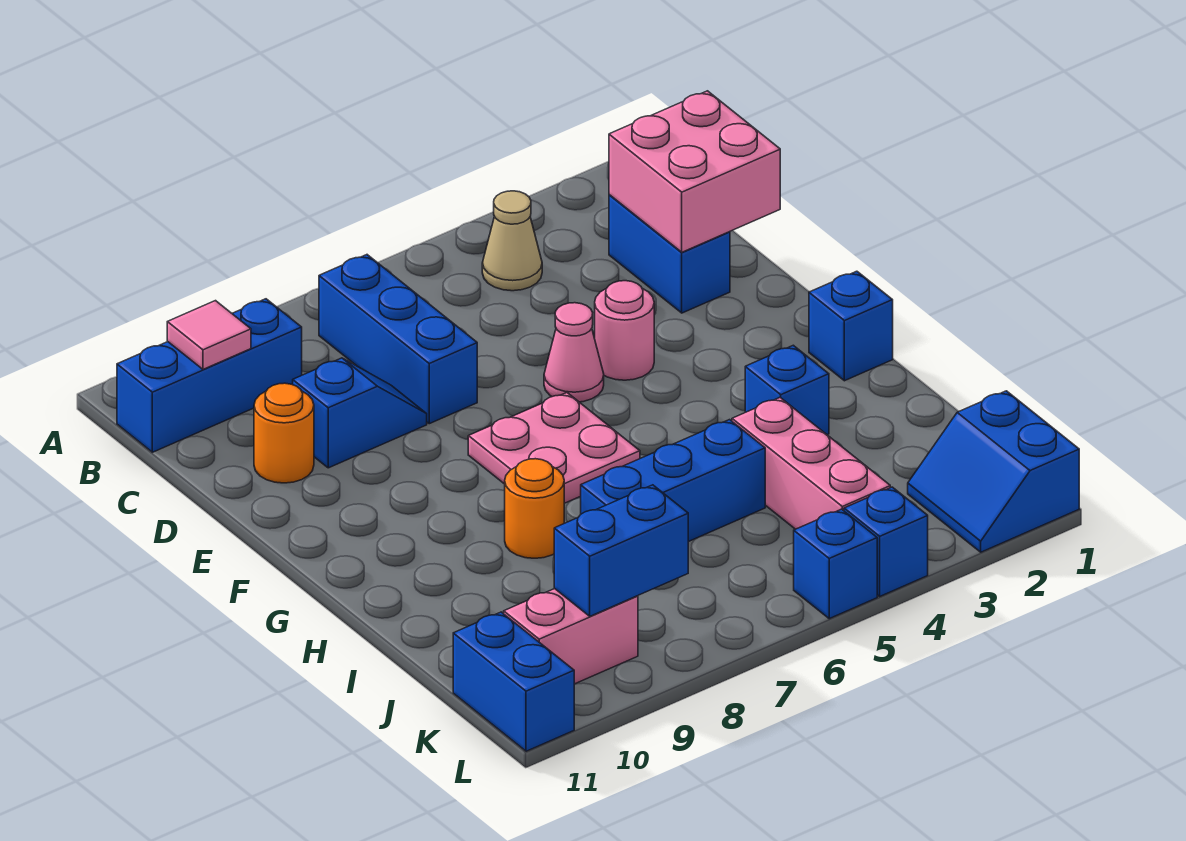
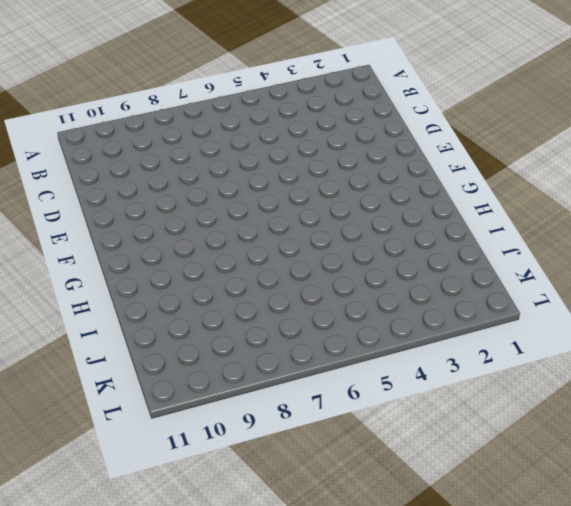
none -> tan 1x1 cone [482,191,542,291]
none -> blue 1x3 brick [319,255,477,424]
none -> blue 1x3 brick [117,299,302,452]

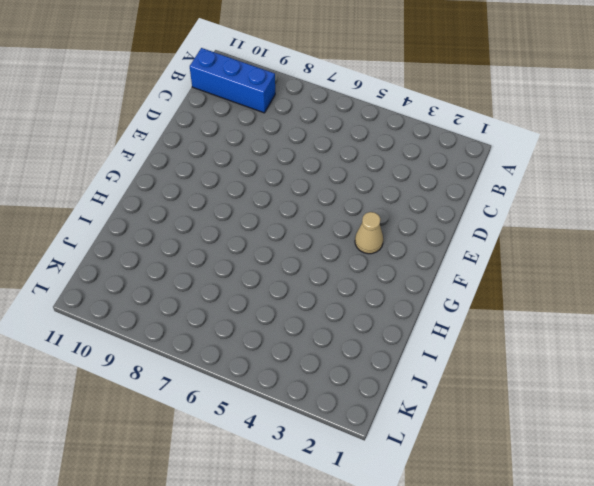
tan 1x1 cone [355,212,383,254] -> tan 1x1 cone moved to [482,191,542,291]
none -> blue 1x3 brick [319,255,477,424]
none -> blue 1x2 brick [609,195,730,313]
none -> blue 1x2 slope [293,358,427,468]

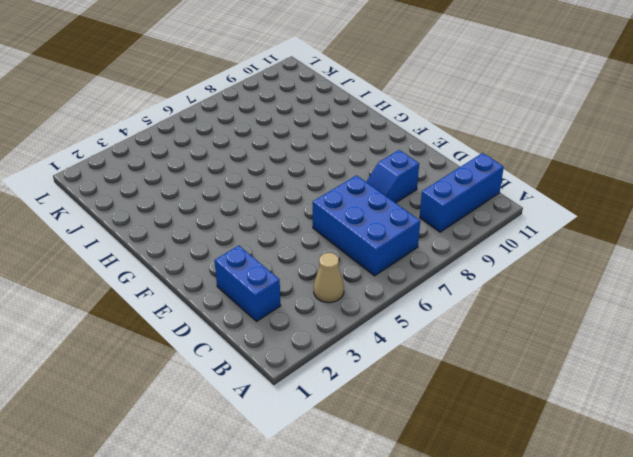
blue 2x3 brick [313,175,420,276] -> blue 1x3 brick [319,255,477,424]
none -> orange 1x1 round brick [254,383,314,483]
none -> pink 1x1 round brick [595,281,654,380]
none -> pink 1x1 cone [544,303,604,402]

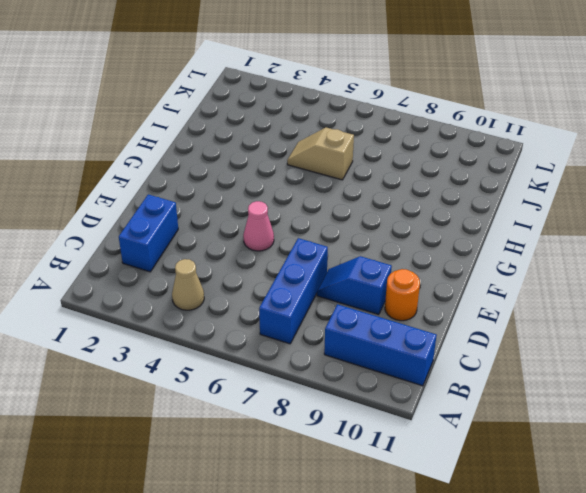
tan 1x2 slope [287,128,354,180] -> blue 1x3 brick [581,420,765,542]
none -> pink 1x1 round brick [595,281,654,380]
none -> pink 2x2 plate [468,393,640,503]
none -> blue 1x1 brick [809,271,893,381]

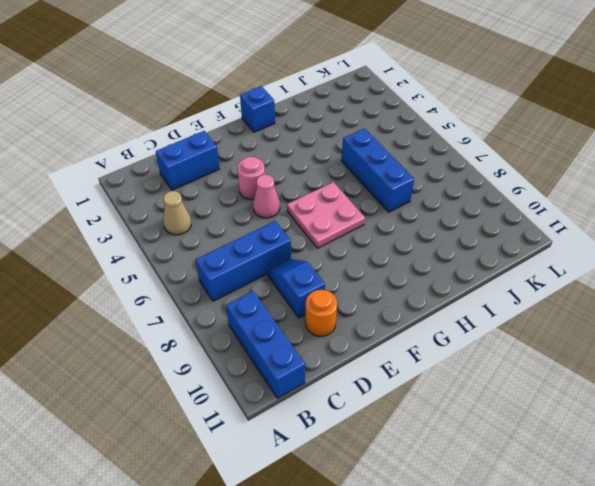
none -> blue 1x1 brick [745,345,829,435]
none -> orange 1x1 round brick [505,459,564,558]
none -> pink 1x3 brick [732,398,890,529]

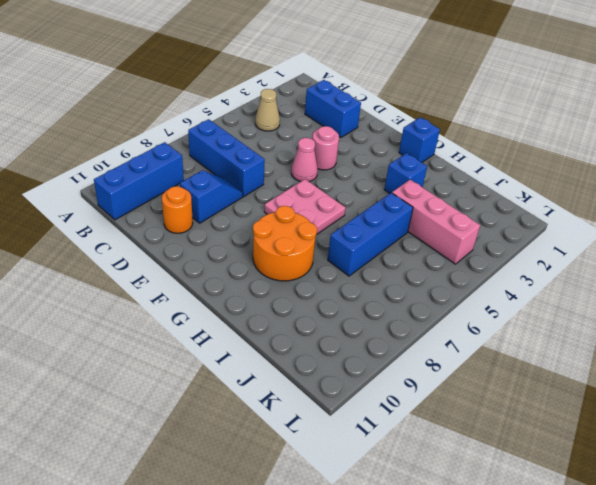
orange 2x2 round brick [253,206,317,281] -> orange 1x1 round brick [505,459,564,558]
none -> blue 2x2 slope [908,391,1079,552]
none -> pink 1x2 brick [504,589,638,684]
none -> blue 1x2 brick [453,612,574,751]

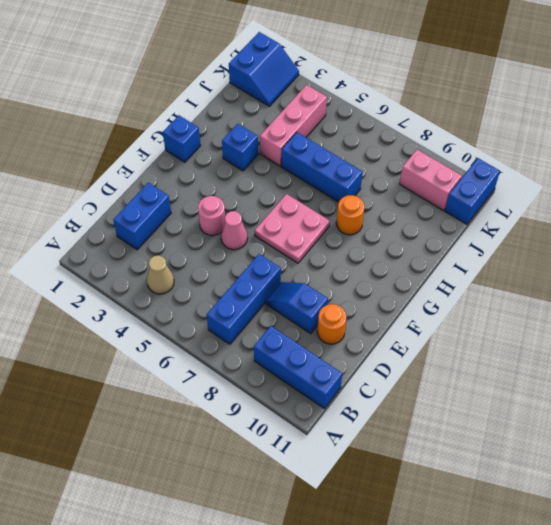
none -> blue 1x1 brick [844,487,928,596]
none -> blue 1x1 brick [794,509,877,619]
none -> pink 1x1 tile [167,301,251,369]

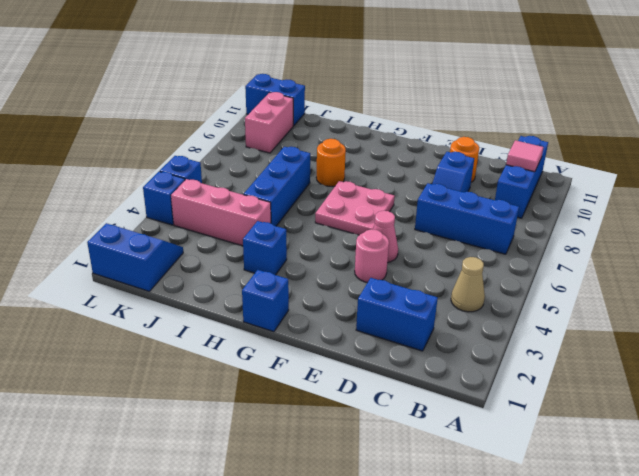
none -> pink 2x2 brick [609,91,780,252]
none -> blue 1x2 brick [554,485,688,616]

